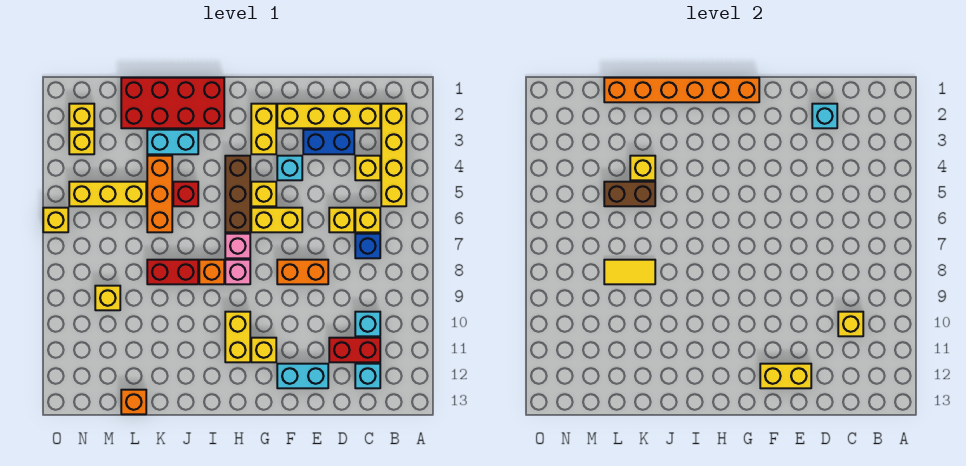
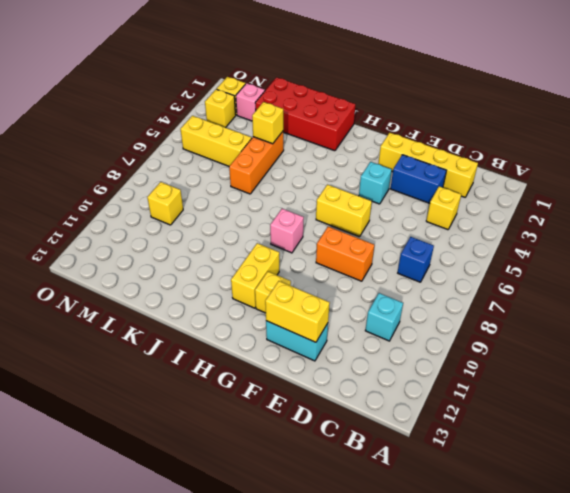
pink 1x1 brick [236,83,265,121] -> pink 1x1 brick moved to [225,234,250,258]
none -> yellow 1x4 brick [381,104,406,206]
none -> yellow 1x1 brick [355,208,380,232]
none -> red 1x2 brick [329,338,380,362]
none -> cyan 1x1 brick [355,364,380,388]

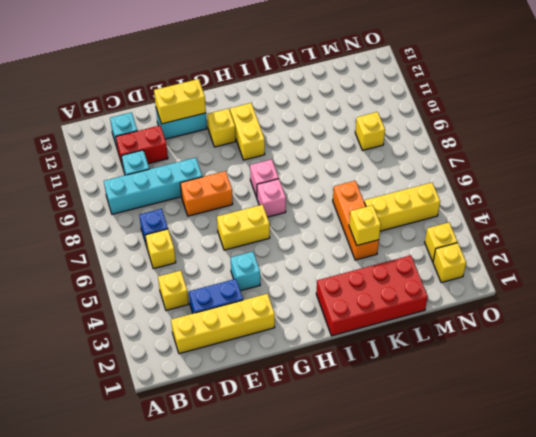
cyan 1x4 brick [104,158,202,214] -> none
none -> yellow 1x4 brick [381,104,406,206]
none -> yellow 1x1 brick [329,208,354,232]
none -> yellow 1x2 brick [251,104,276,154]
none -> yellow 1x1 brick [251,182,276,206]

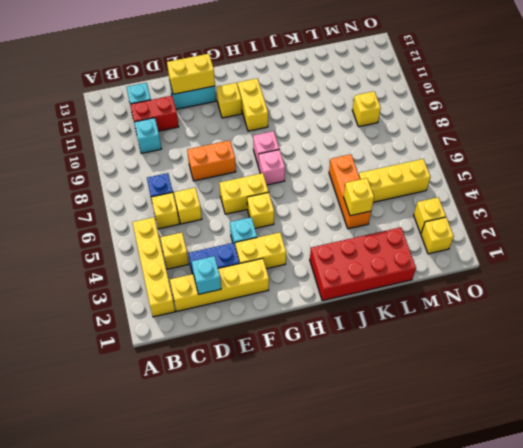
yellow 1x2 brick [235,233,286,269] -> yellow 1x2 brick turned to [251,104,276,154]
none -> brown 1x3 brick [225,156,250,232]
none -> orange 1x1 brick [199,260,224,284]
none -> cyan 1x2 brick [147,130,198,154]
none -> red 1x1 brick [173,182,198,206]

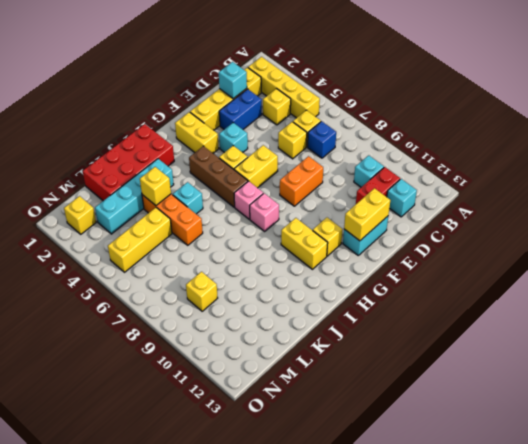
cyan 1x4 brick [95,159,174,234] -> cyan 1x2 brick [147,130,198,154]
cyan 1x1 brick [173,182,203,214] -> red 1x1 brick [173,182,198,206]
none -> orange 1x1 brick [199,260,224,284]
none -> red 1x2 brick [147,260,198,284]
none -> orange 1x1 brick [121,390,146,414]
none -> yellow 1x1 brick [69,130,94,154]

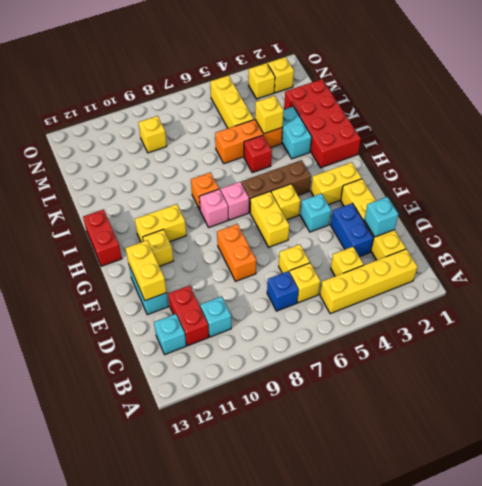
red 1x2 brick [83,209,122,266] -> red 1x2 brick moved to [147,260,198,284]
none -> orange 1x1 brick [121,390,146,414]
none -> yellow 1x1 brick [43,208,68,232]
none -> yellow 1x1 brick [838,312,863,336]
none -> orange 1x6 brick [604,78,759,102]

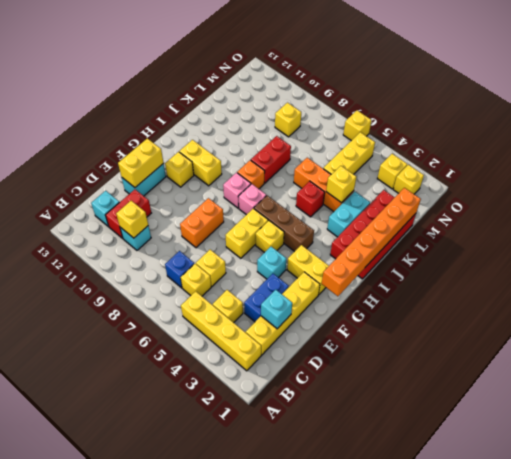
none -> orange 1x1 brick [121,390,146,414]
none -> brown 1x2 brick [604,182,655,206]
none -> yellow 1x2 tile [604,260,655,284]

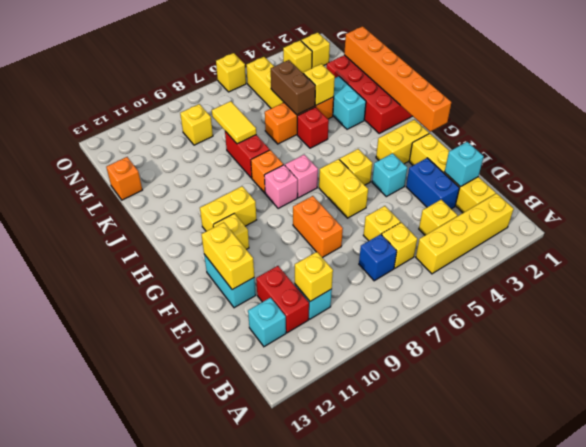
none -> brown 1x3 brick [225,156,250,232]

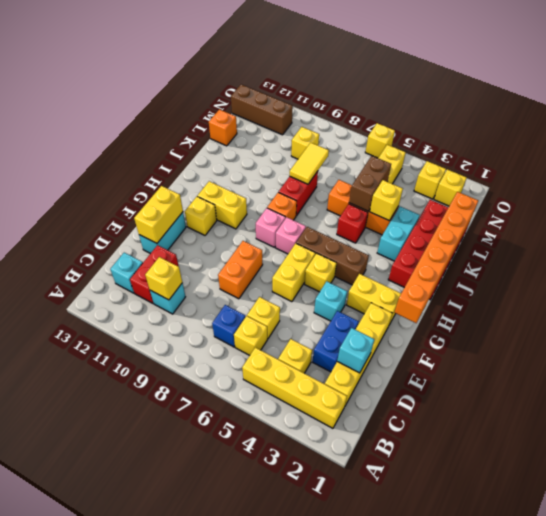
brown 1x3 brick [231,84,293,135] -> none

